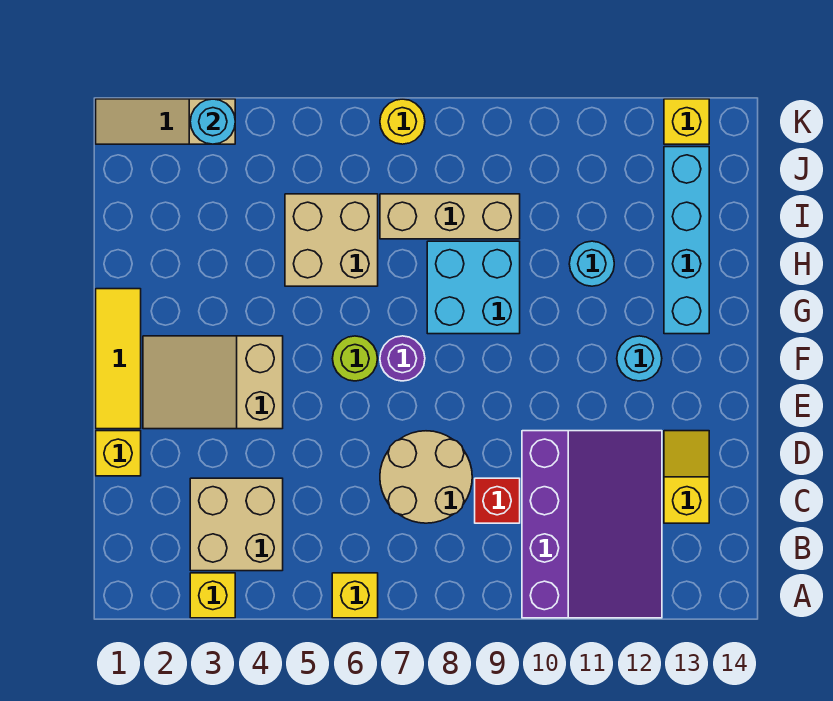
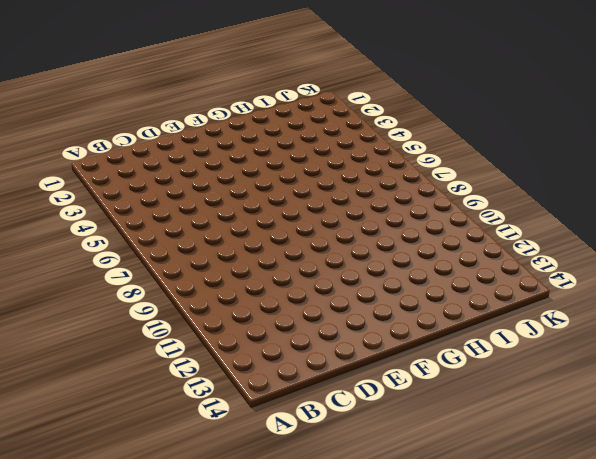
none -> yellow 1x1 brick [190,573,235,618]
none -> yellow 1x1 brick [332,573,378,618]
none -> purple 3x4 slope [522,431,662,618]

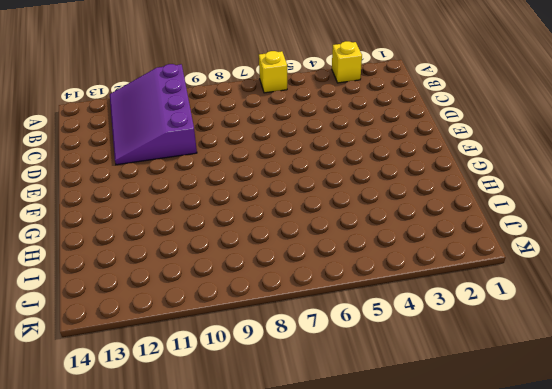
none -> tan 2x2 brick [190,478,283,571]
none -> tan 2x2 round brick [380,431,472,523]
none -> red 1x1 brick [475,478,520,523]

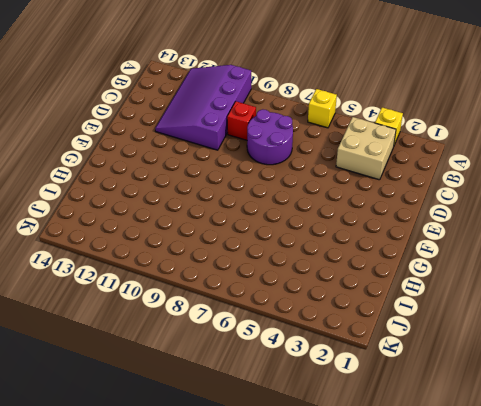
purple 2x2 round brick [247,109,293,165] -> tan 2x2 round brick [380,431,472,523]
none -> yellow 1x2 slope [664,431,709,523]
none -> yellow 1x1 brick [96,431,141,476]
none -> yellow 1x3 tile [96,289,141,429]

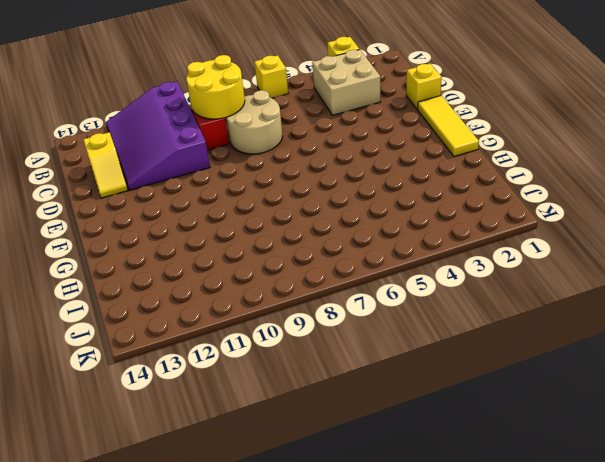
yellow 2x2 round brick [186,55,245,119] -> none
none -> tan 2x3 slope [143,336,283,429]
none -> lime 1x1 round brick [333,336,378,381]
none -> purple 1x1 round brick [380,336,425,381]

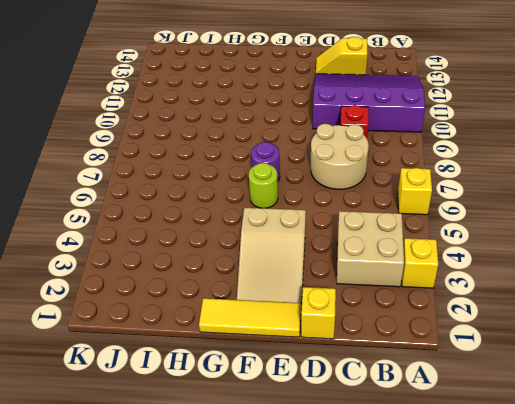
none -> cyan 1x1 round brick [617,336,662,381]
none -> cyan 2x2 brick [427,241,520,334]
none -> cyan 1x4 brick [664,147,709,334]

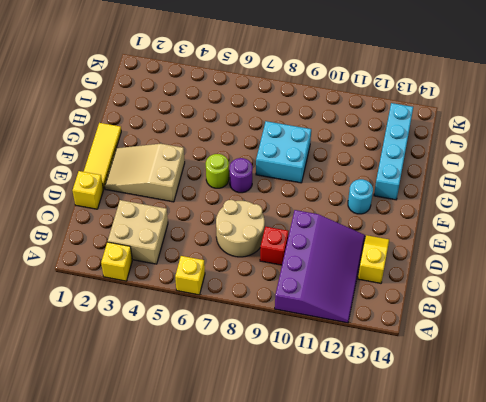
none -> tan 2x2 brick [285,194,378,286]
none -> cyan 1x1 round brick [569,241,614,286]
none -> tan 1x3 brick [380,194,520,239]

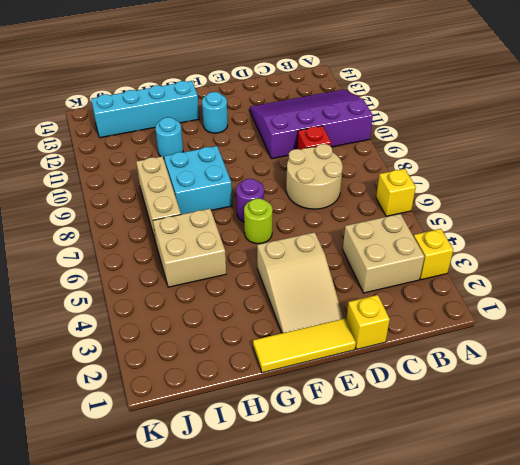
none -> yellow 1x2 slope [664,431,709,523]
none -> tan 1x3 slope [96,99,235,144]
none -> yellow 1x1 round brick [380,99,425,144]

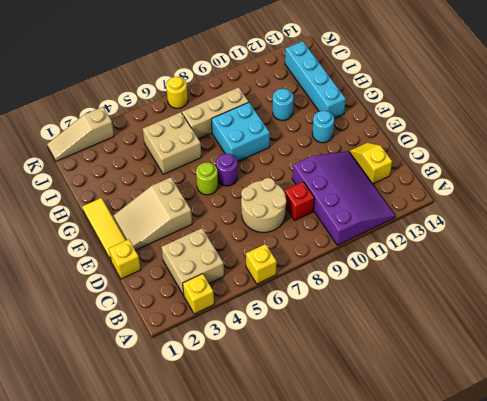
none -> yellow 1x1 brick [664,99,709,144]
none -> cyan 1x1 round brick [190,99,235,144]

